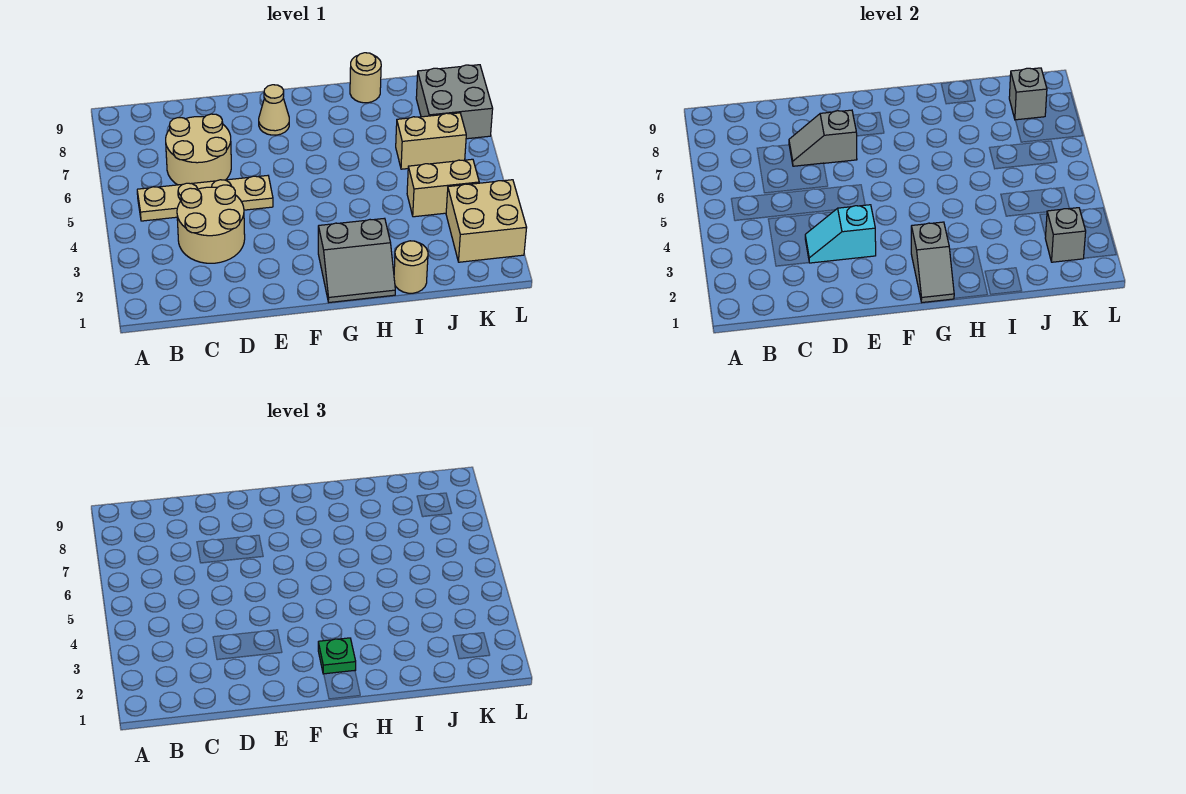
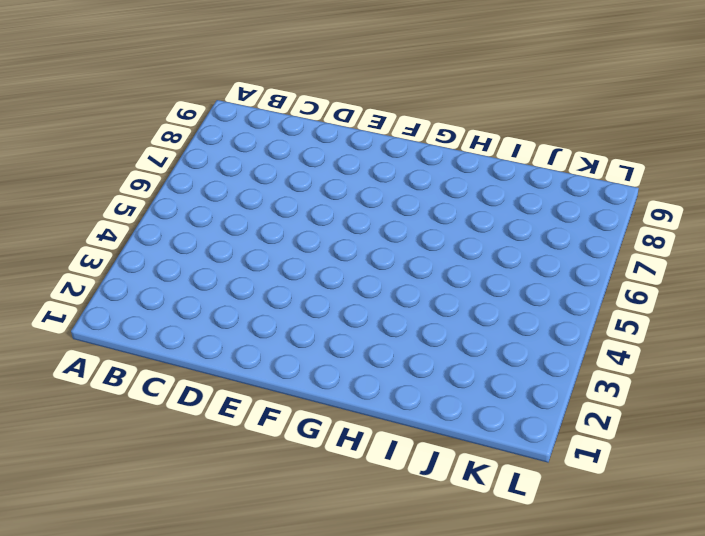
none -> tan 1x4 plate [137,176,273,221]
none -> tan 2x2 round brick [177,185,245,263]
none -> tan 2x2 round brick [166,114,231,185]

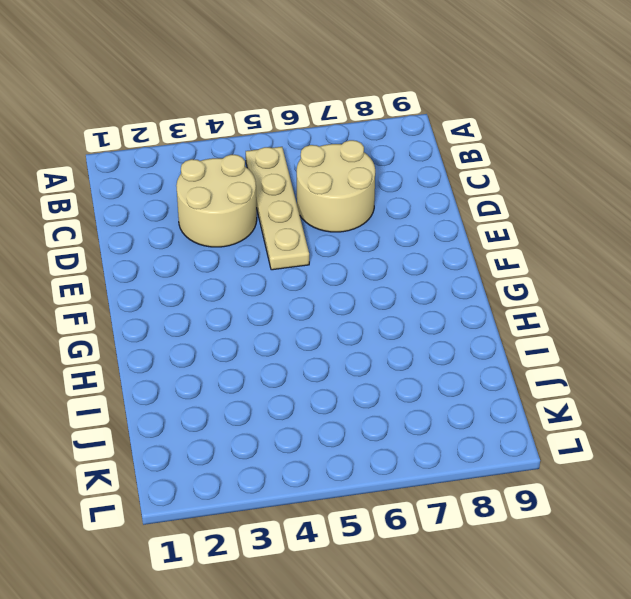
none -> tan 1x1 cone [259,85,289,135]
none -> grey 2x2 slope [318,218,395,302]
none -> tan 1x1 round brick [394,241,428,293]

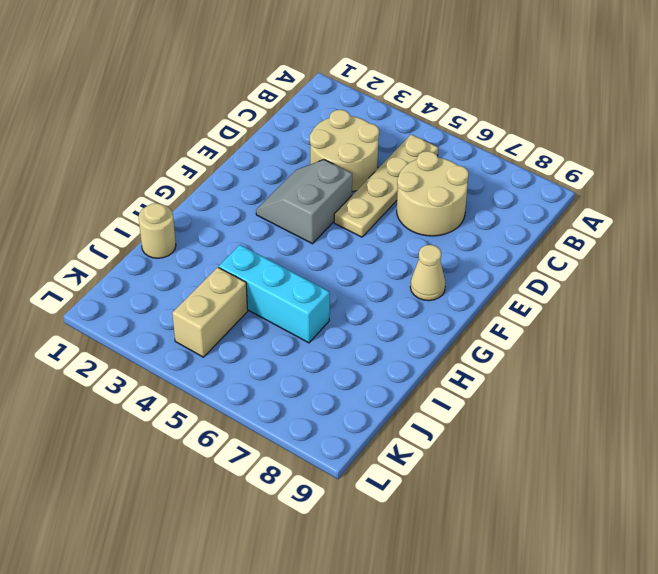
grey 2x2 slope [256,160,352,244] -> grey 2x2 slope moved to [318,218,395,302]
cyan 1x3 brick [219,245,330,343] -> none
none -> tan 1x1 round brick [350,53,381,103]
none -> tan 1x2 brick [396,113,466,169]
none -> tan 2x2 brick [446,180,527,262]

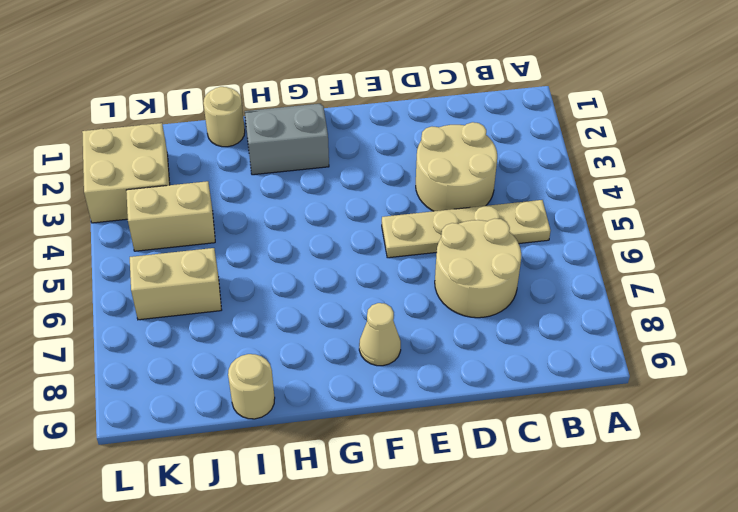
none -> grey 2x2 brick [416,65,493,139]
none -> cyan 1x2 slope [805,205,876,263]
none -> grey 1x2 slope [789,110,857,166]

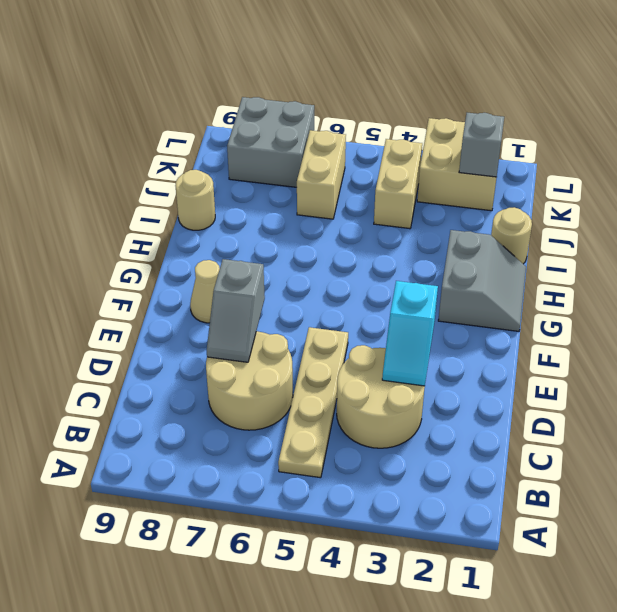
none -> grey 1x2 slope [911,222,954,302]
none -> grey 1x1 brick [1009,68,1047,120]
none -> green 1x1 plate [318,638,356,674]

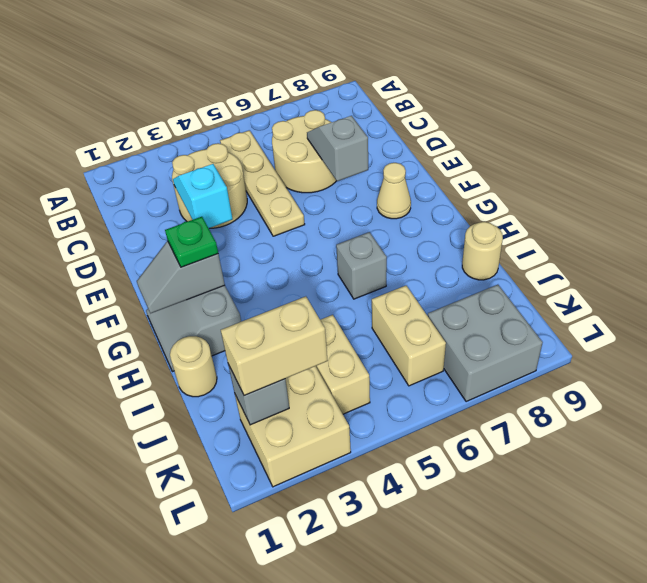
grey 1x1 brick [336,232,387,299] -> grey 1x1 brick moved to [1009,68,1047,120]
tan 1x2 brick [221,296,328,396] -> none

